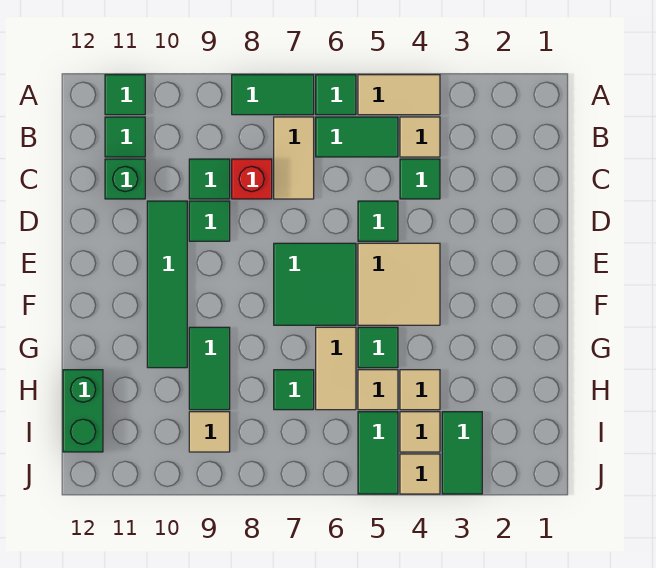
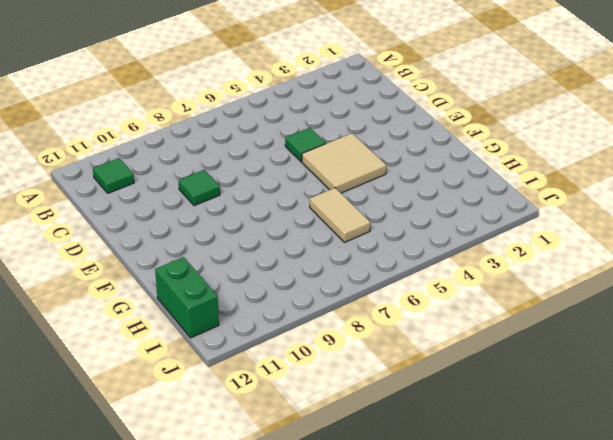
none -> tan 1x2 tile [358,75,440,115]
none -> green 1x1 tile [316,75,356,115]
none -> green 1x2 tile [232,75,314,115]

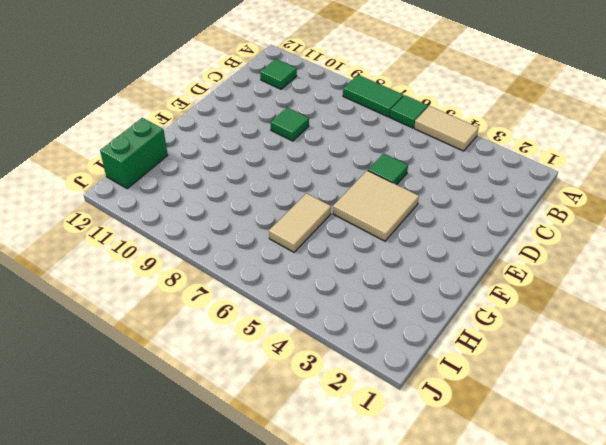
none -> green 1x1 tile [105,75,145,115]
none -> tan 1x1 tile [400,117,440,157]
none -> green 1x2 tile [316,117,398,157]

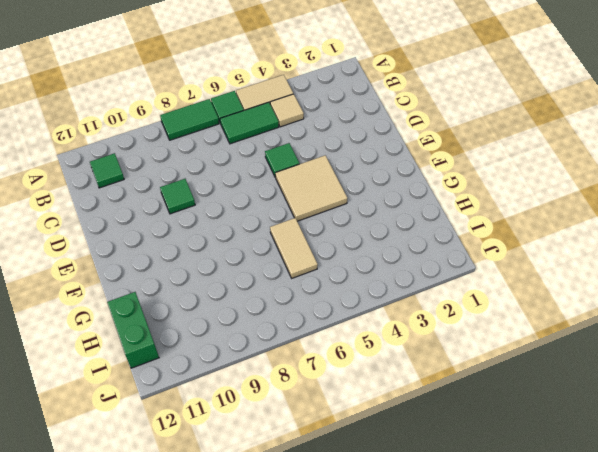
none -> green 1x1 tile [105,75,145,115]
none -> tan 1x2 tile [274,117,314,199]
none -> green 1x1 tile [400,159,440,199]

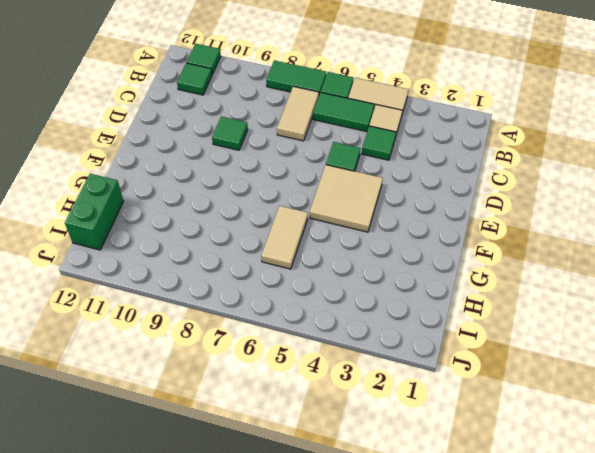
none -> red 1x1 brick [232,159,272,199]
none -> green 1x1 tile [189,159,230,199]
none -> green 1x1 brick [105,159,145,199]

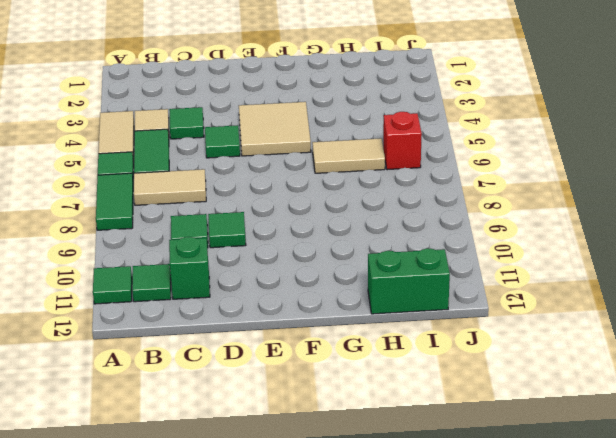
red 1x1 brick [383,112,422,170] -> red 1x1 brick moved to [232,159,272,199]
none -> green 1x4 tile [147,201,187,368]
none -> green 2x2 tile [274,243,356,325]
none -> green 1x1 tile [358,327,398,368]

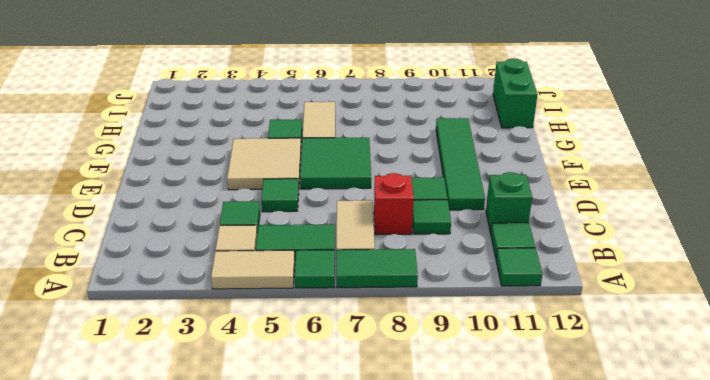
none -> green 1x2 tile [189,327,230,410]
none -> tan 1x1 tile [400,370,440,410]
none -> tan 1x1 tile [358,370,398,410]

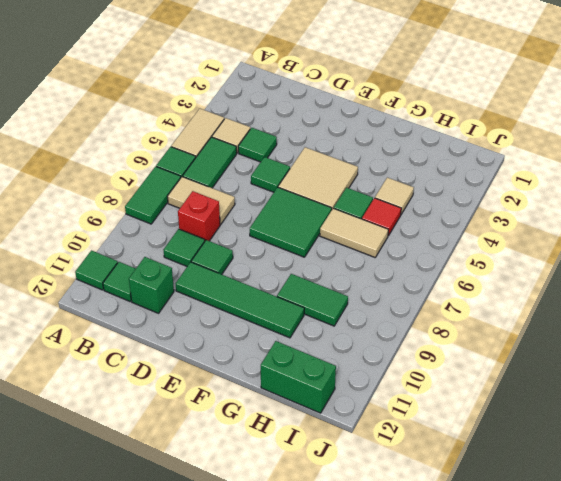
red 1x1 tile [362,198,401,236] -> tan 1x1 tile [358,370,398,410]
none -> green 1x1 tile [274,370,314,410]
none -> green 1x2 tile [442,412,482,494]
none -> tan 1x1 tile [400,412,440,452]

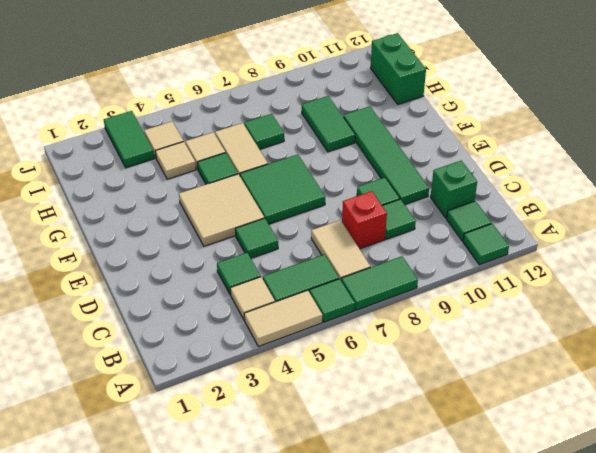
none -> green 1x2 tile [358,412,398,494]
none -> tan 1x1 tile [189,412,230,452]
none -> tan 1x1 tile [400,454,440,494]

